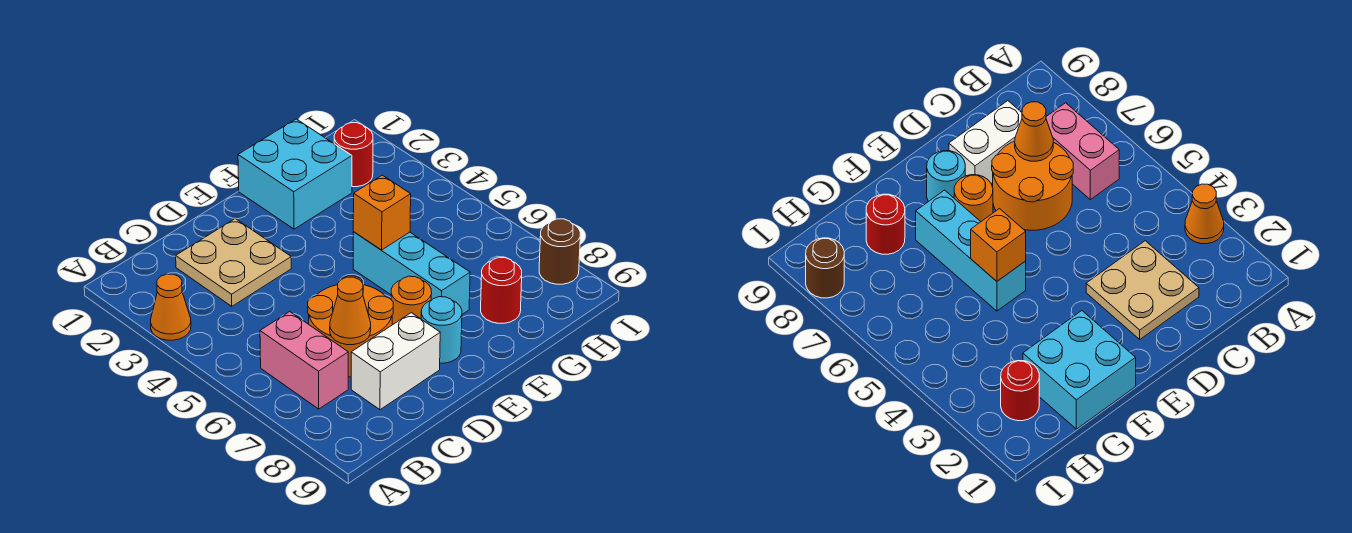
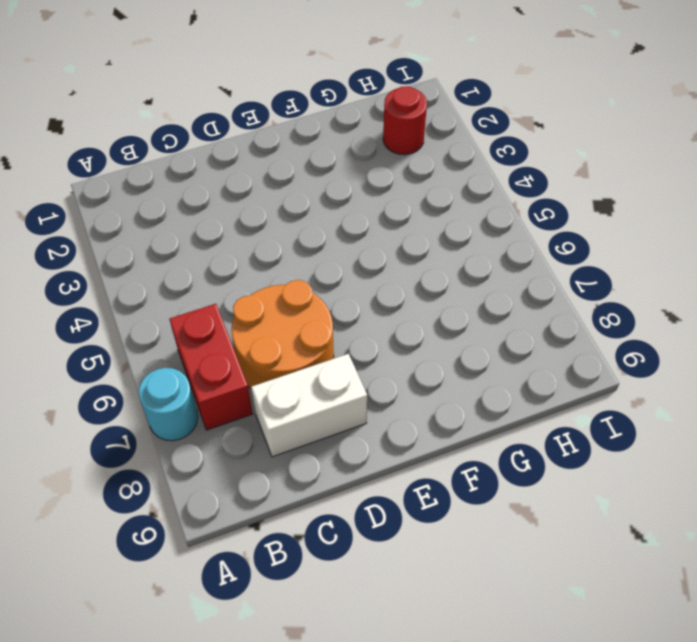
cyan 1x1 round brick [139,368,198,441] -> cyan 1x1 round brick moved to [421,297,462,363]
red 1x2 brick [169,304,253,430] -> pink 1x2 brick [260,312,348,409]
none -> orange 1x1 cone [151,274,191,340]
none -> tan 2x2 plate [176,219,291,306]
none -> orange 1x1 round brick [391,276,432,325]

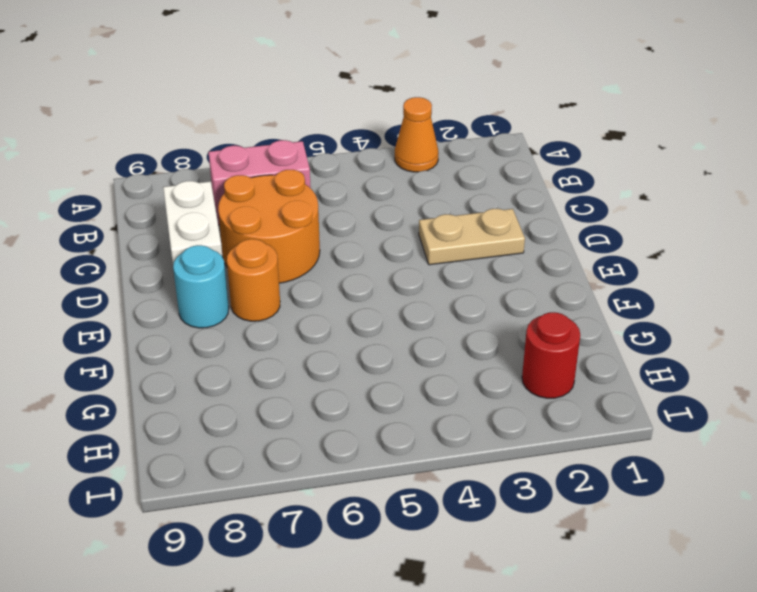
tan 1x2 plate [419,209,525,265] -> tan 2x2 plate [176,219,291,306]
none -> cyan 2x2 brick [238,119,352,229]
none -> cyan 1x3 brick [353,232,470,314]
none -> red 1x1 round brick [481,257,522,323]

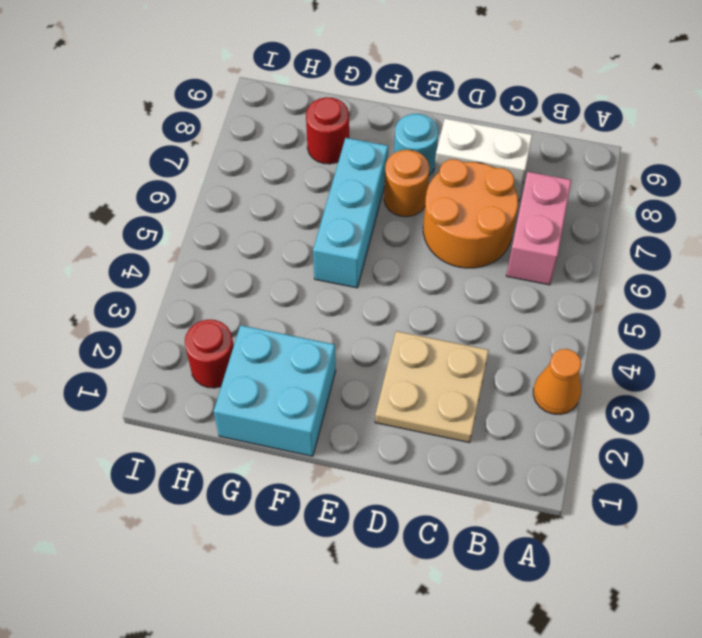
none -> brown 1x1 round brick [539,219,580,284]
none -> orange 1x1 cone [330,277,371,345]
none -> orange 1x1 brick [353,175,411,250]

